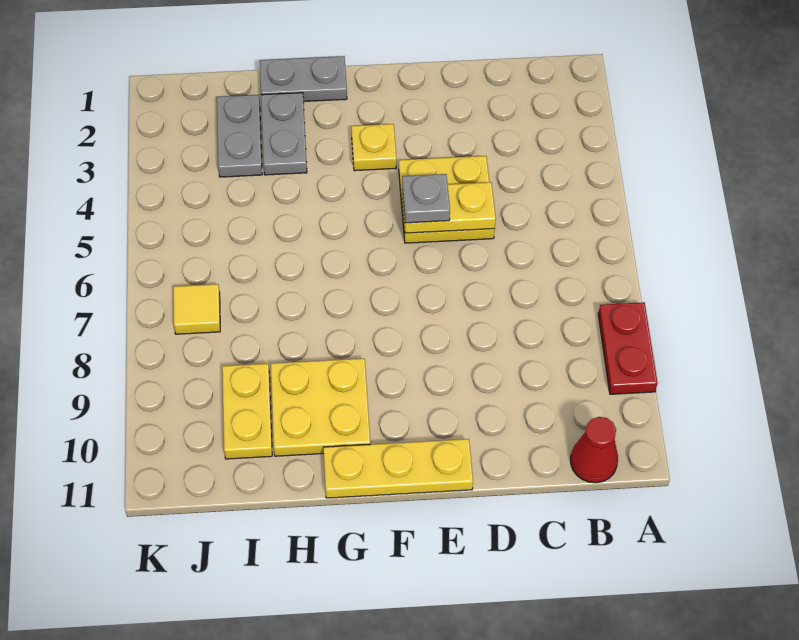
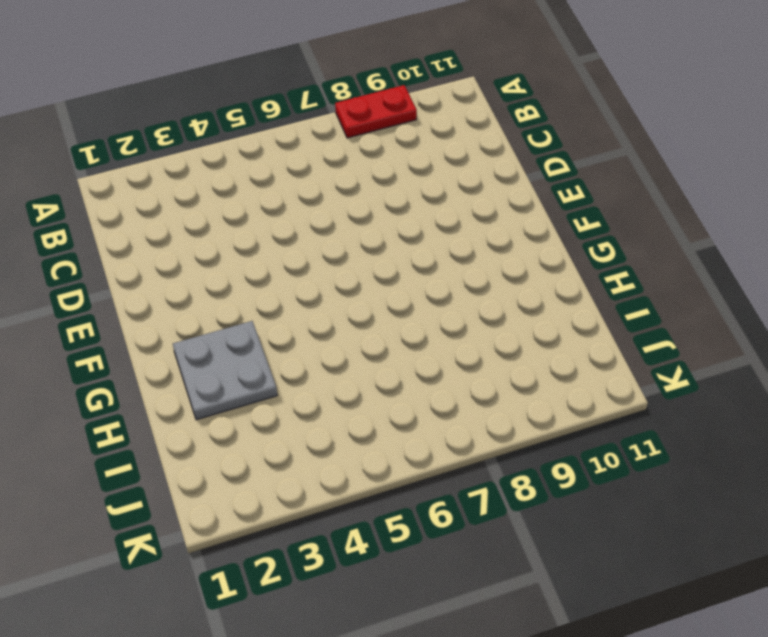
grey 2x2 plate [173,321,277,420] -> grey 1x2 plate [261,93,307,175]
none -> red 1x1 cone [571,417,618,483]
none -> yellow 2x2 plate [399,156,495,243]
none -> yellow 1x3 plate [323,439,473,498]

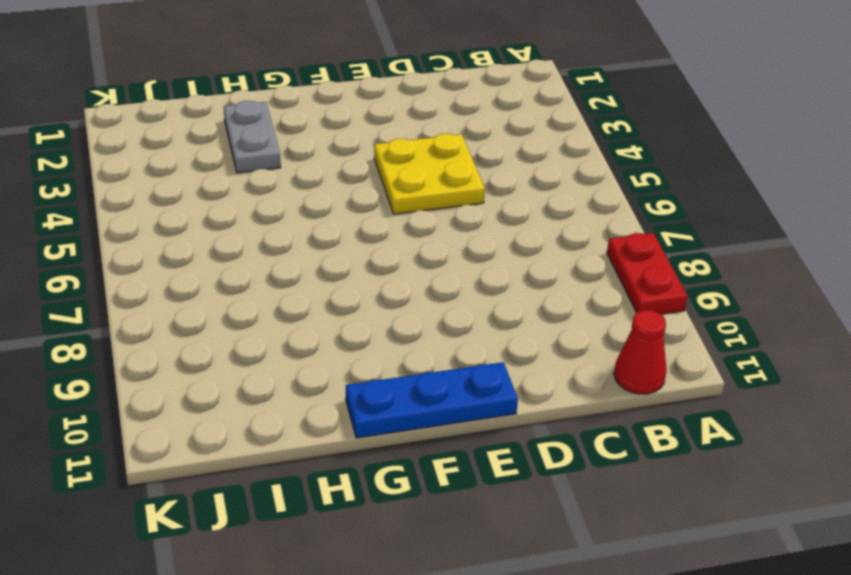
blue 1x3 plate [346,362,518,438] -> yellow 1x3 plate [323,439,473,498]
none -> yellow 1x1 plate [351,124,397,171]
none -> grey 1x2 plate [260,56,347,101]
none -> yellow 2x2 plate [271,359,370,456]

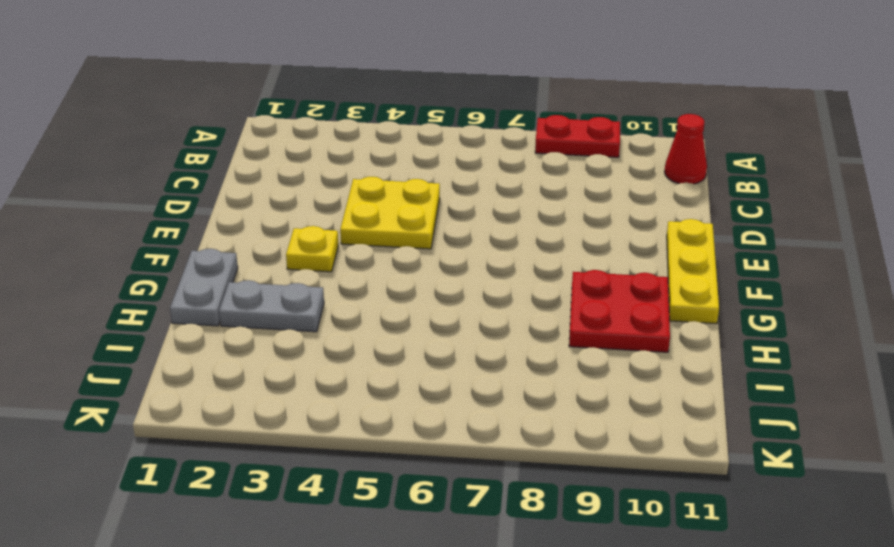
red 2x2 plate [569,270,670,352] -> yellow 2x2 plate [271,359,370,456]
none -> grey 1x2 plate [217,95,262,177]
none -> yellow 1x2 plate [222,364,272,459]
none -> yellow 1x1 tile [173,284,220,334]

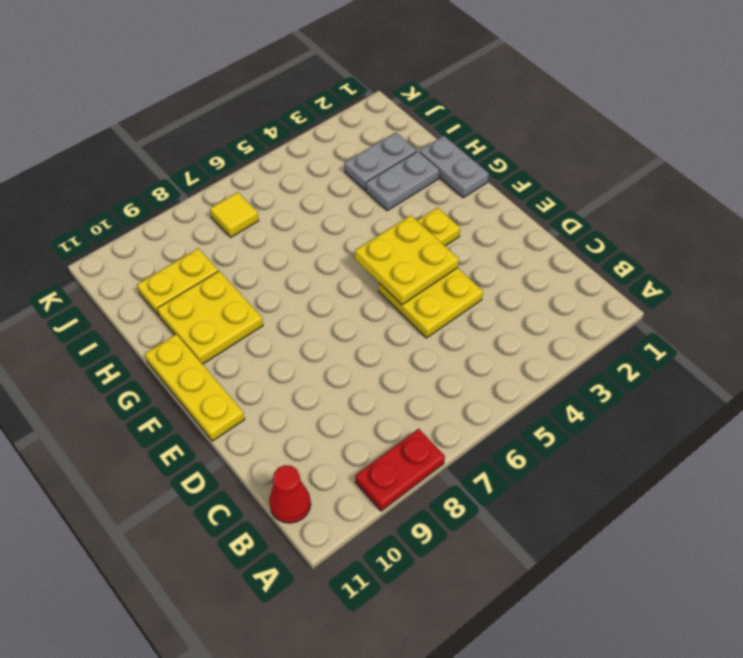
yellow 2x2 plate [355,215,459,305] -> yellow 1x2 plate [402,182,496,233]
none -> grey 1x1 plate [402,174,450,223]

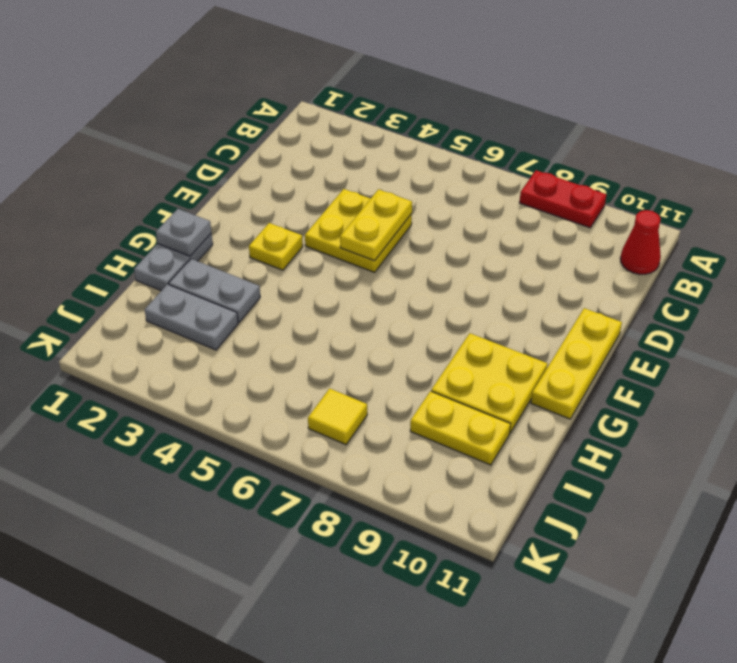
grey 1x1 plate [156,209,211,256] -> grey 1x1 plate moved to [402,174,450,223]

